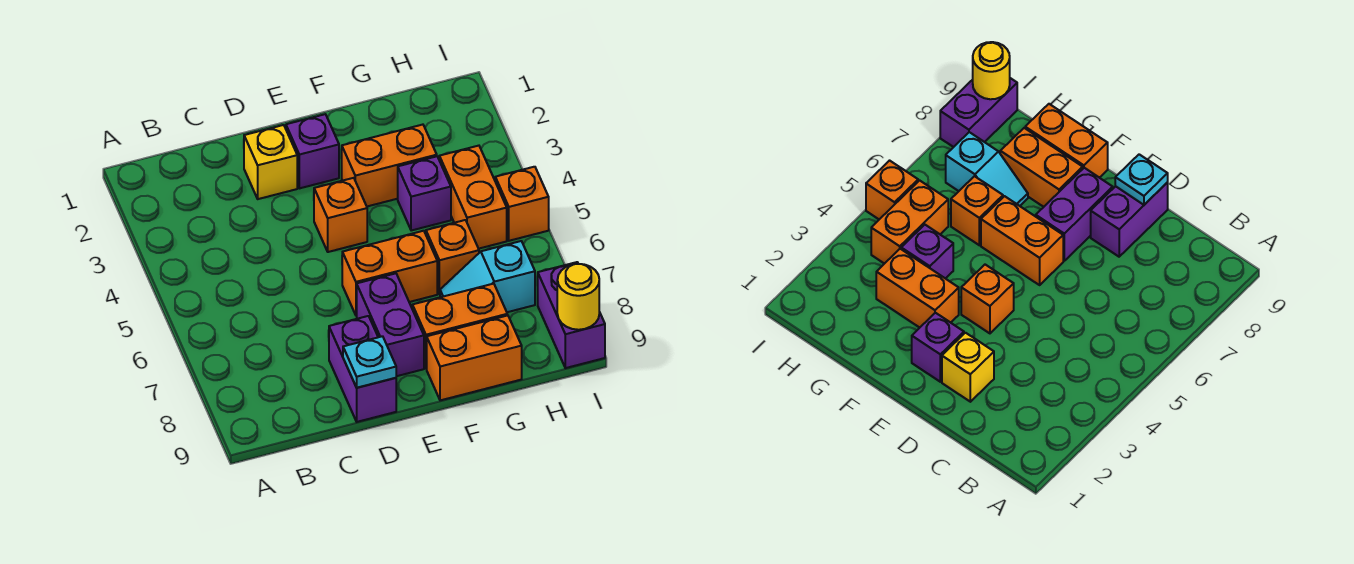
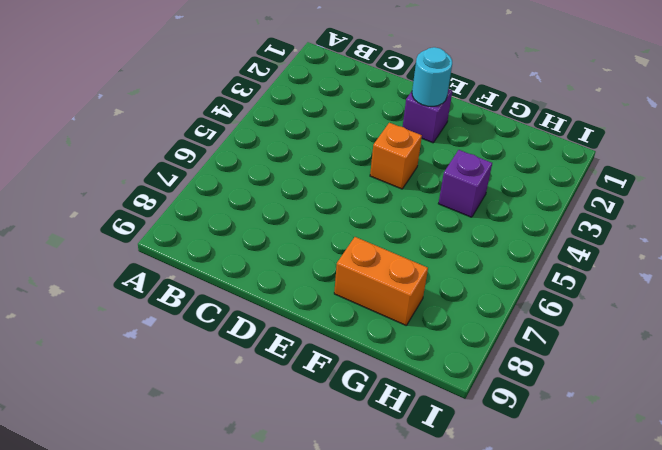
cyan 1x1 round brick [412,47,452,106] -> none
none -> yellow 1x1 brick [244,125,297,199]
none -> purple 1x2 brick [329,316,396,422]
none -> orange 1x2 brick [342,231,437,316]

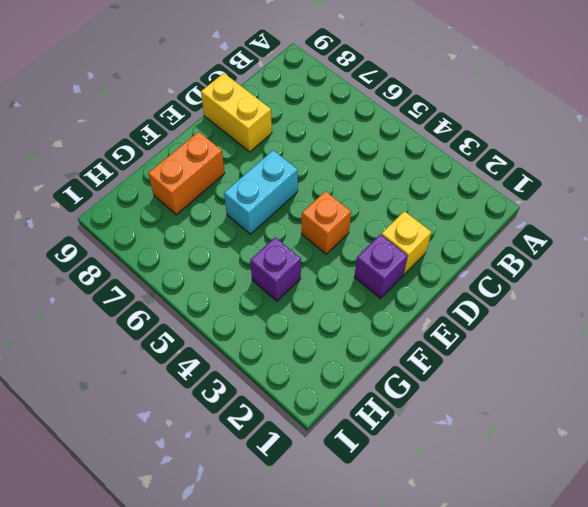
yellow 1x2 brick [201,73,272,152] -> purple 1x2 brick [329,316,396,422]
cyan 1x2 brick [224,150,298,234] -> orange 1x2 brick [342,231,437,316]
none -> purple 1x2 brick [357,273,424,376]
none -> orange 1x2 brick [341,125,437,206]
none -> orange 1x2 brick [427,315,522,400]

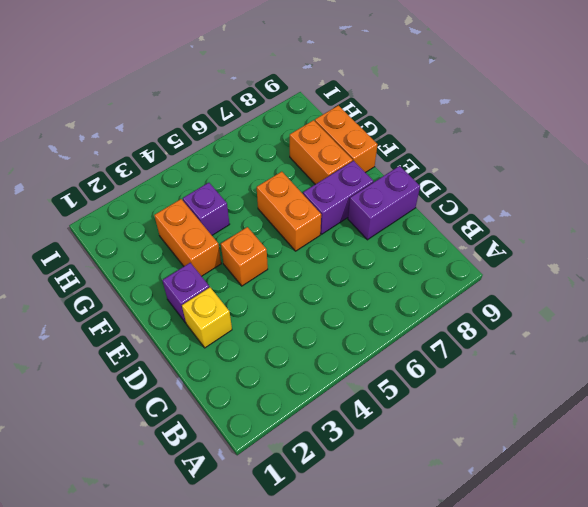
none -> orange 1x1 brick [426,220,479,294]
none -> cyan 1x2 slope [440,241,535,312]
none -> orange 1x2 brick [439,146,507,249]

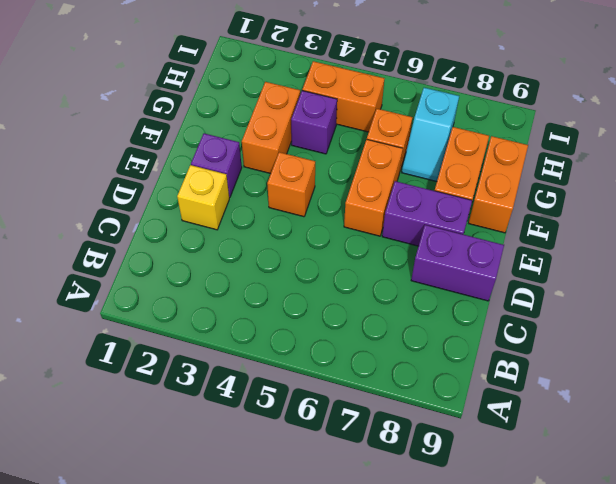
none -> orange 1x1 brick [495,167,549,241]
none -> purple 1x2 brick [537,262,605,368]
none -> cyan 1x1 plate [343,336,396,388]

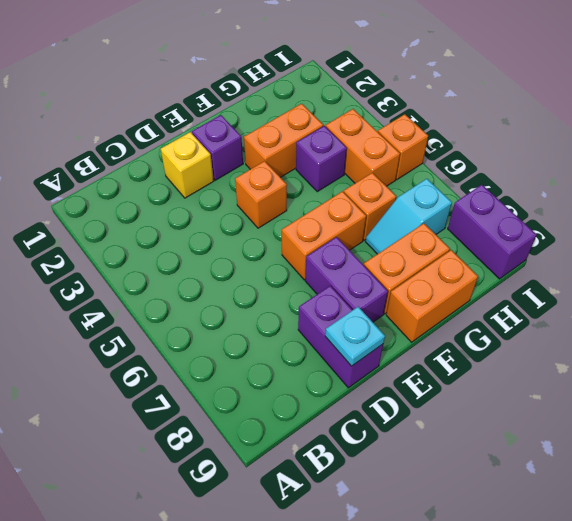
none -> yellow 1x1 round brick [557,264,599,330]

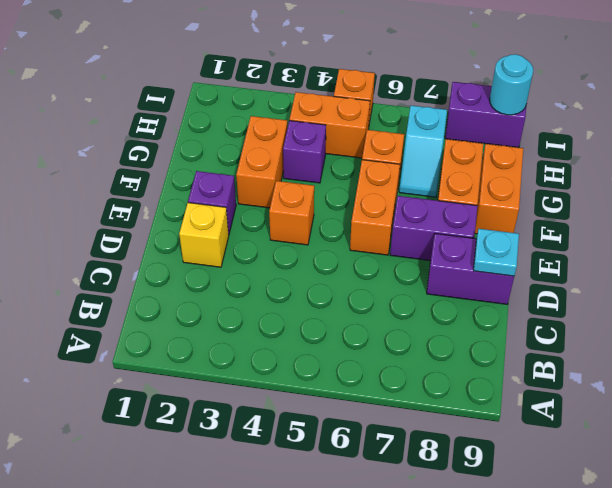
cyan 1x1 round brick [490,54,533,115] -> yellow 1x1 round brick [557,264,599,330]

